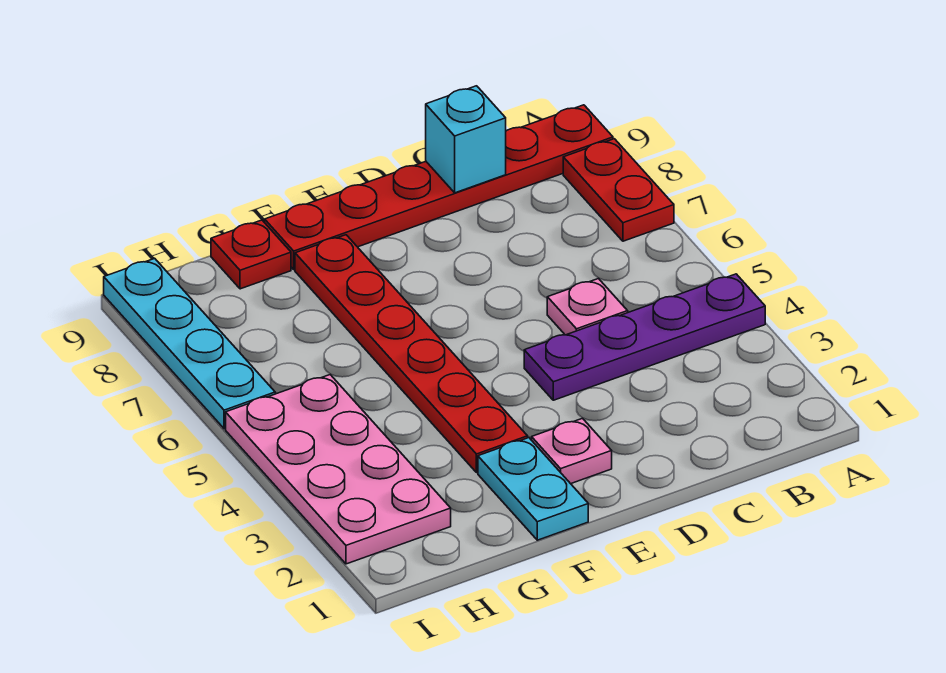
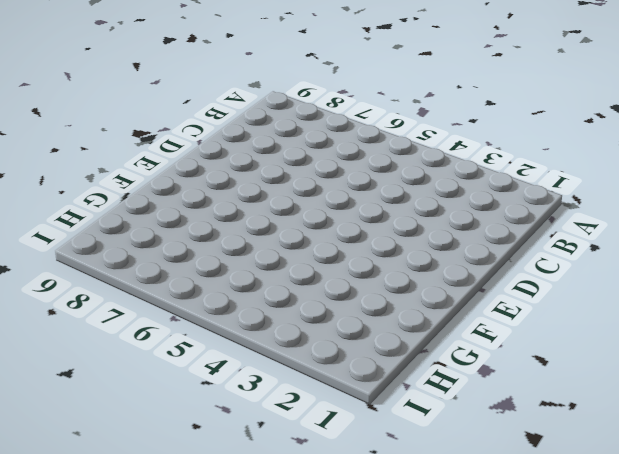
none -> purple 1x4 plate [524,274,765,400]
none -> red 1x2 plate [563,139,674,241]

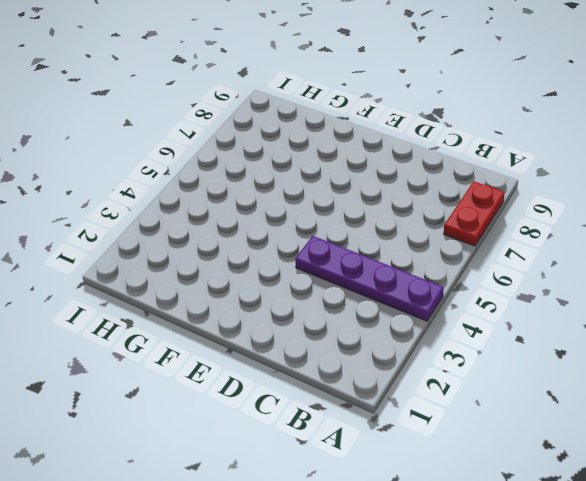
none -> red 1x6 plate [265,105,613,270]
none -> pink 1x1 plate [547,278,628,335]

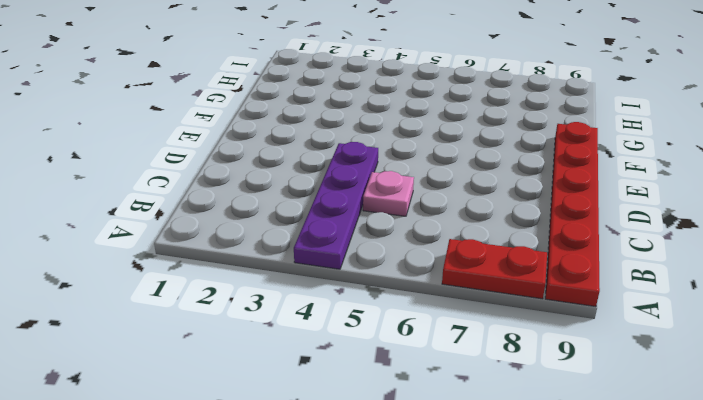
none -> pink 1x1 plate [532,418,612,484]
none -> cyan 1x2 plate [478,438,588,540]

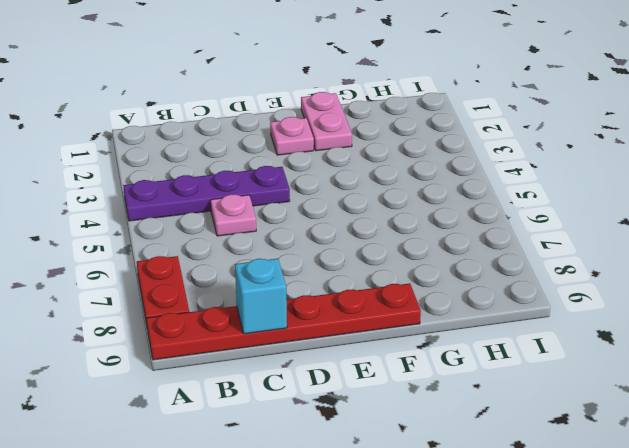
pink 1x2 plate [301,92,352,151] -> cyan 1x2 plate [478,438,588,540]
none -> red 1x6 plate [295,235,528,473]
none -> red 1x1 plate [211,220,291,289]

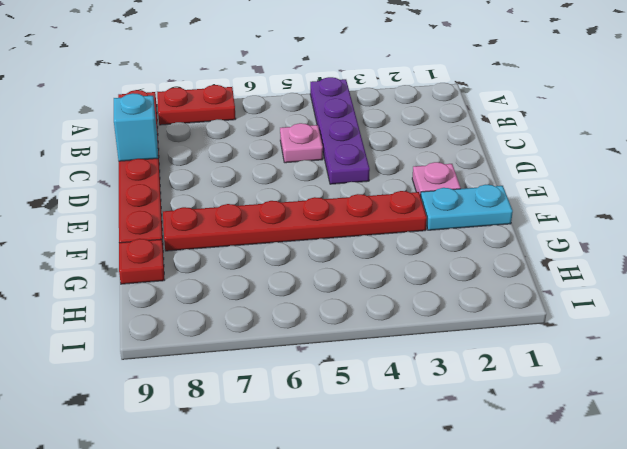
none -> pink 2x4 plate [226,375,451,564]
none -> cyan 1x4 plate [104,258,275,429]

